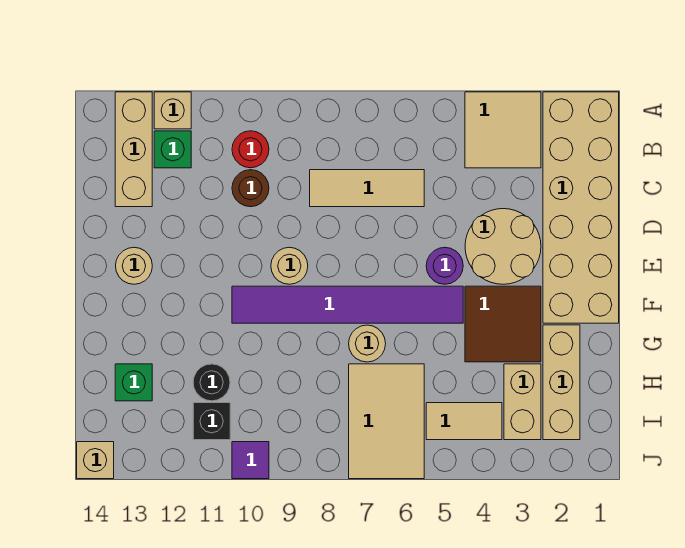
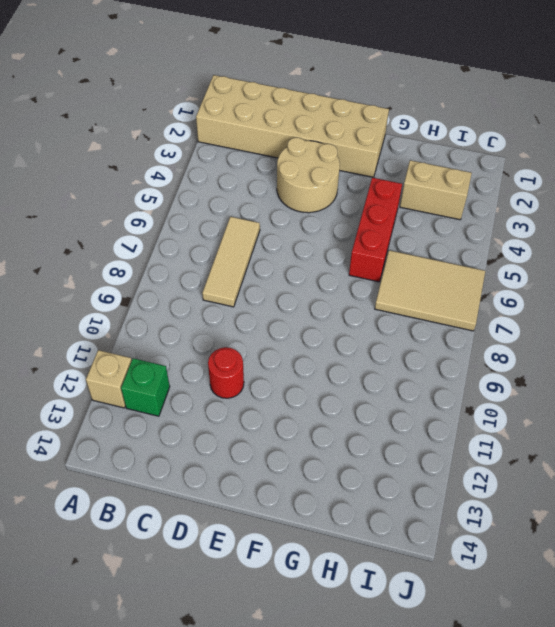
red 1x1 round brick [208,347,244,398] -> red 1x1 round brick moved to [232,131,269,168]
red 1x3 brick [349,178,402,282] -> brown 2x2 tile [465,286,541,362]
none -> tan 2x2 tile [465,92,541,168]
none -> tan 1x3 brick [115,92,152,207]
none -> brown 1x1 round brick [232,170,269,207]

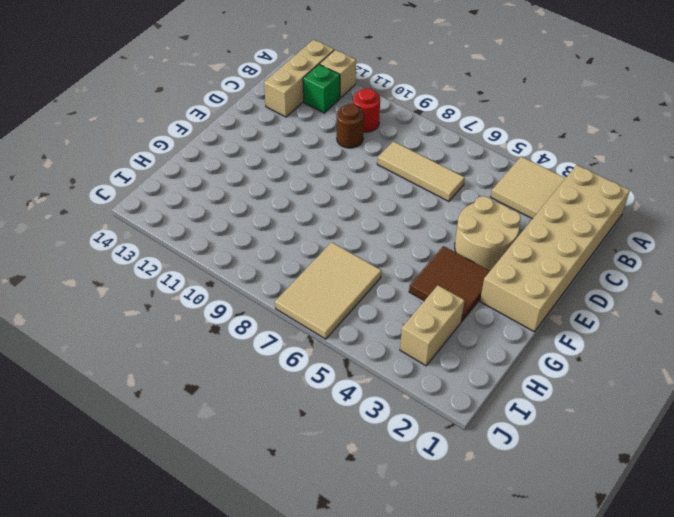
none -> purple 1x1 round brick [426,247,463,284]
none -> tan 1x1 round brick [271,247,308,284]
none -> tan 1x1 round brick [116,247,152,284]

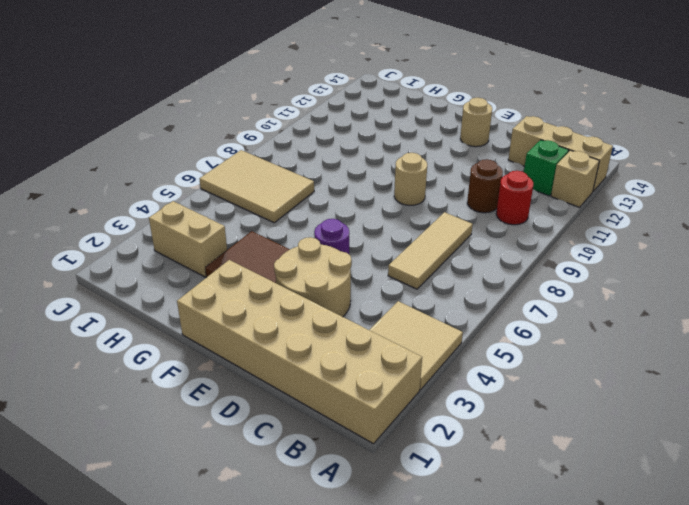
none -> purple 1x6 tile [232,286,463,323]
none -> tan 1x3 brick [543,325,580,440]
none -> tan 1x1 round brick [349,325,386,362]

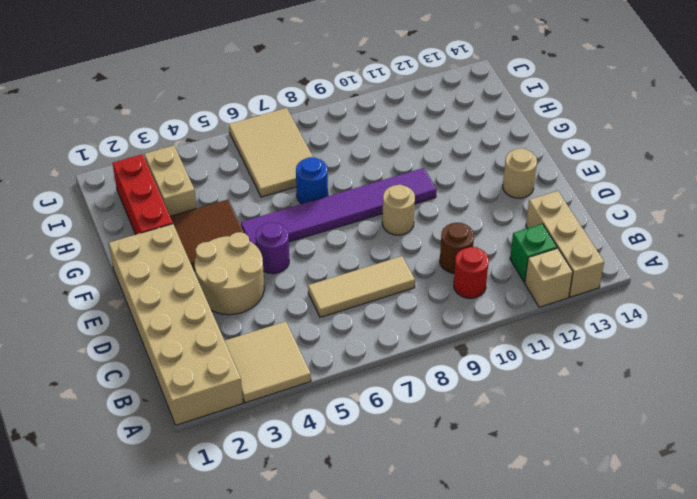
red 1x3 brick [113,154,173,234] -> tan 1x3 brick [543,325,580,440]
blue 1x1 round brick [296,157,328,204] -> tan 1x1 round brick [349,325,386,362]
none -> black 1x1 round brick [193,364,230,401]
none -> green 1x1 brick [115,364,152,401]
none -> tan 1x2 tile [426,403,502,440]

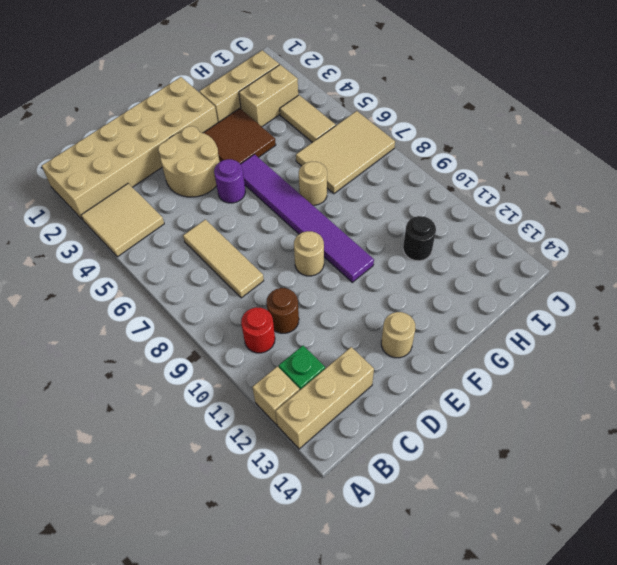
none -> green 1x1 brick [115,364,152,401]
none -> black 1x1 brick [193,403,230,440]
none -> purple 1x1 tile [232,442,269,479]

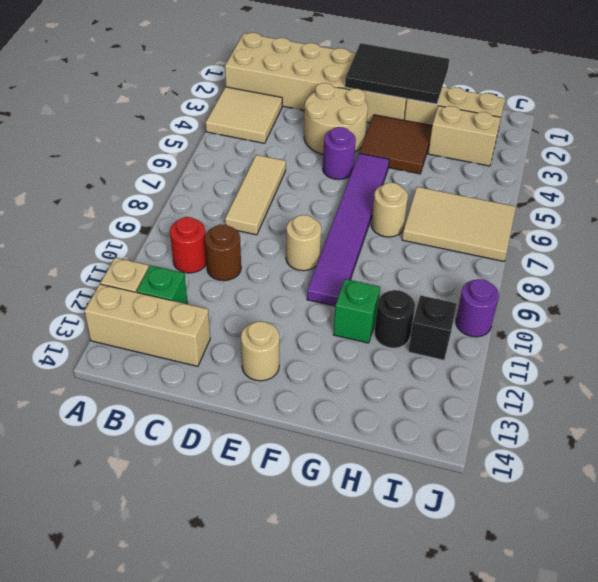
black 2x3 tile [345,43,449,104] -> none
green 1x1 brick [333,279,380,343] -> green 1x1 brick moved to [115,364,152,401]
purple 1x1 round brick [456,279,499,337] -> purple 1x1 tile [232,442,269,479]
none -> tan 1x2 tile [426,403,502,440]
none -> tan 1x1 brick [77,442,114,479]

